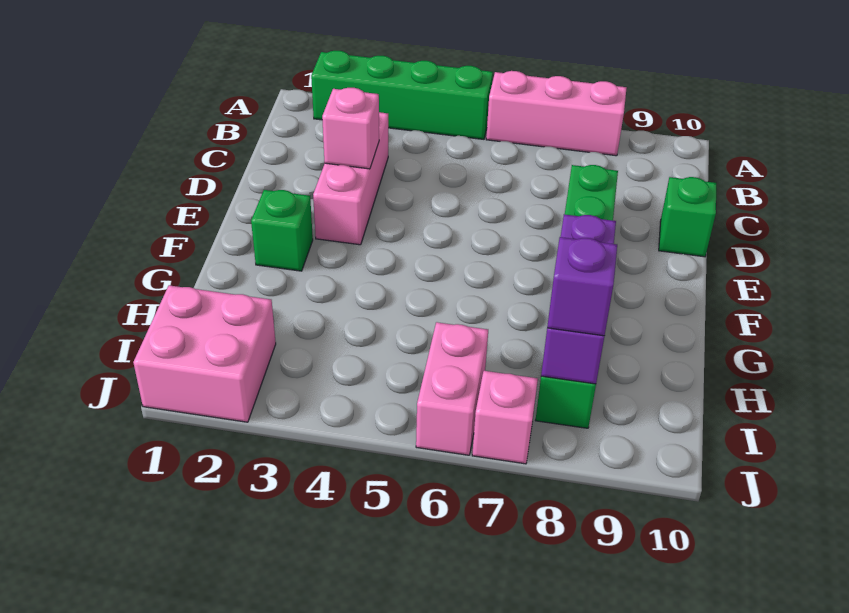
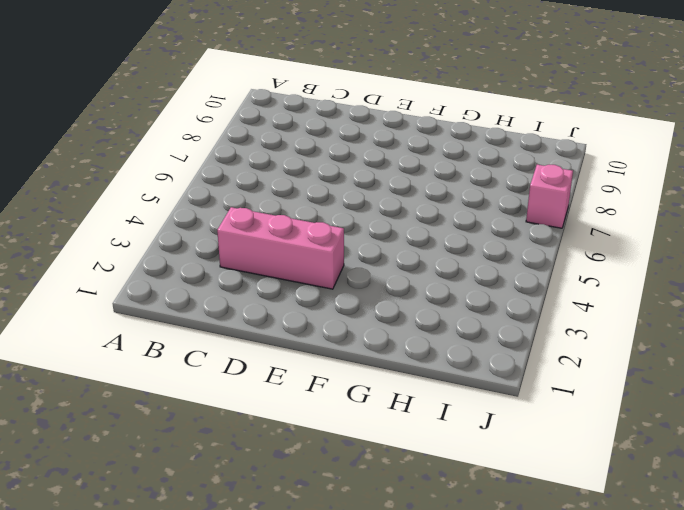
none -> green 1x4 brick [311,51,493,139]
none -> pink 1x3 brick [486,71,627,156]
none -> green 1x6 brick [535,165,618,428]

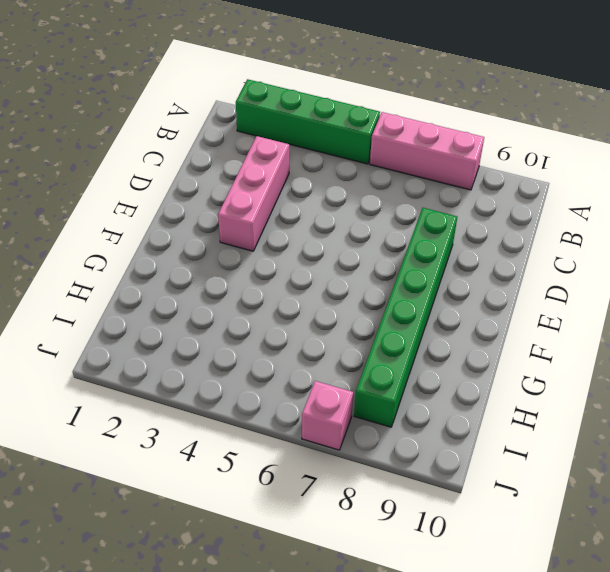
none -> green 1x1 brick [659,177,716,257]
none -> green 1x1 brick [251,190,313,271]
none -> pink 2x2 brick [133,285,276,422]

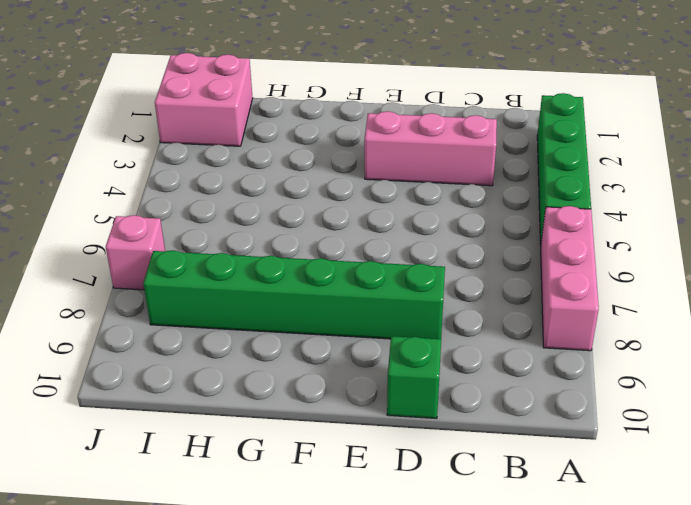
none -> green 1x1 brick [251,190,313,271]
none -> pink 1x2 brick [416,322,488,455]
none -> pink 1x1 brick [322,88,379,169]

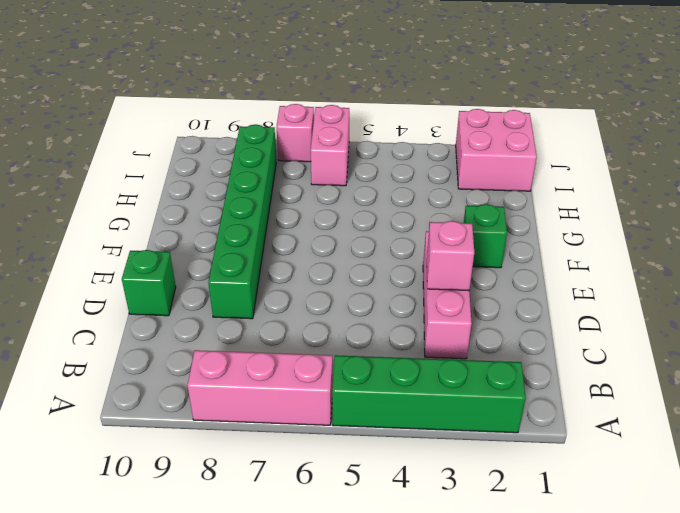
none -> purple 1x3 brick [541,214,616,384]
none -> purple 1x1 brick [547,237,617,336]

